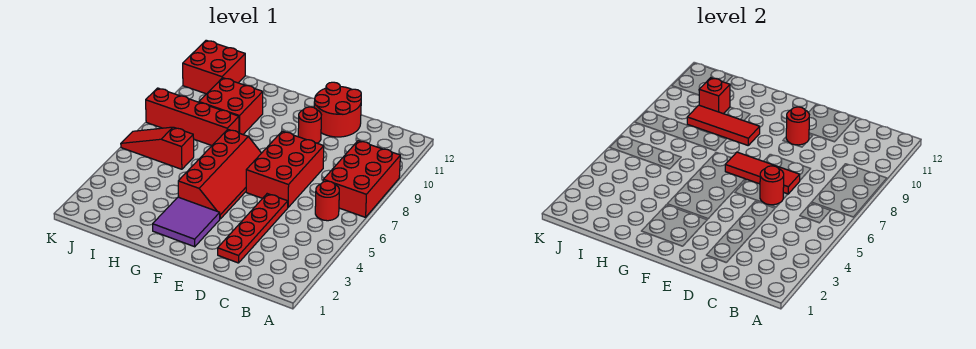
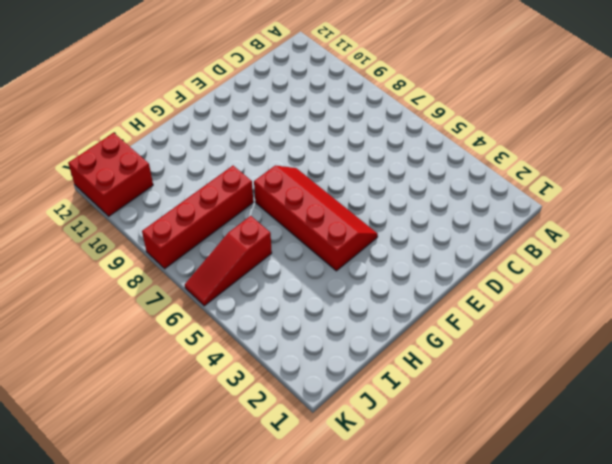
none -> red 2x3 brick [323,141,400,217]
none -> red 1x1 round brick [315,181,339,221]
none -> red 1x4 plate [218,194,288,263]

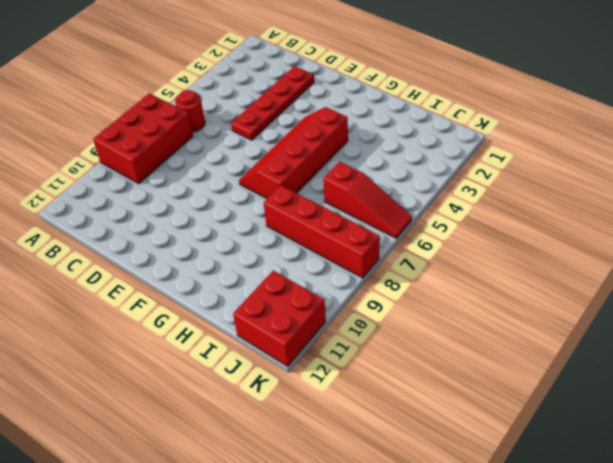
none -> red 2x3 brick [246,131,324,207]
none -> red 2x2 round brick [314,82,361,137]
none -> red 1x1 round brick [298,107,321,143]

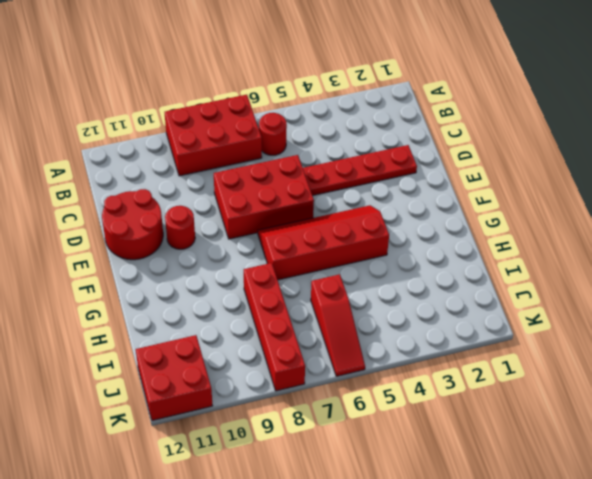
none -> purple 2x2 tile [153,197,220,247]
none -> red 2x2 brick [199,78,263,134]
none -> red 1x1 round brick [760,166,784,205]

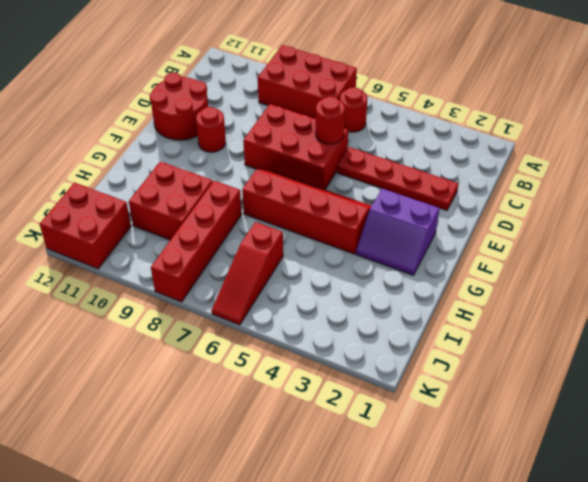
purple 2x2 slope [356,188,440,275] -> purple 2x2 tile [153,197,220,247]
none -> red 1x3 tile [725,152,800,194]
none -> red 1x1 round brick [786,107,809,145]
none -> red 1x3 tile [687,105,760,145]

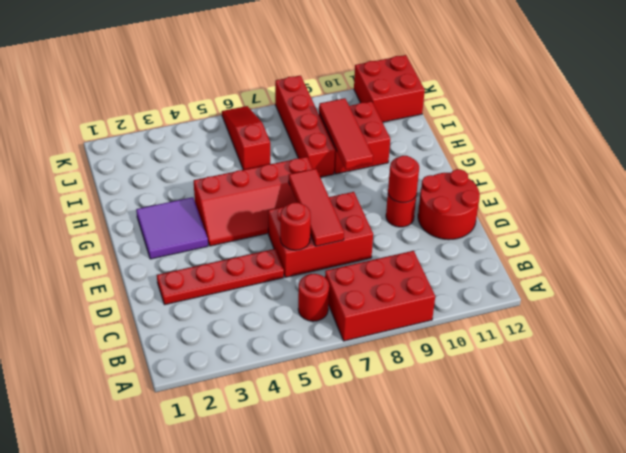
none -> red 1x1 brick [699,78,730,114]

